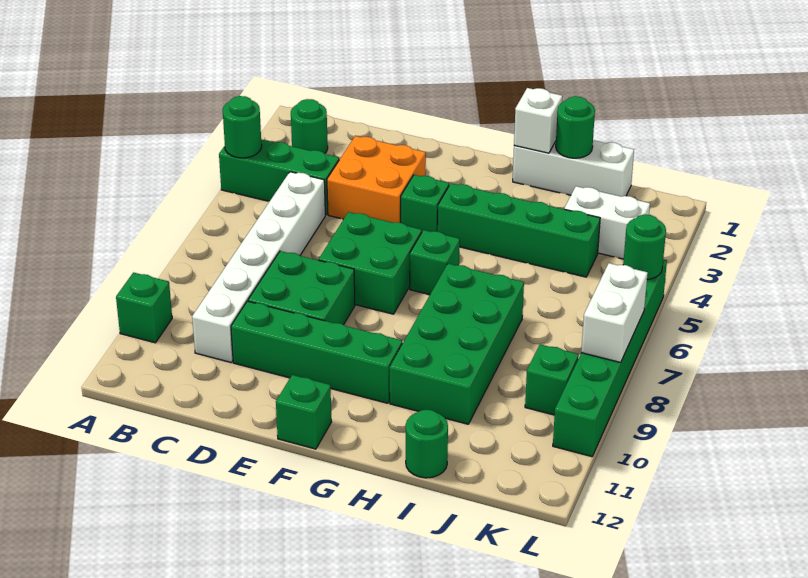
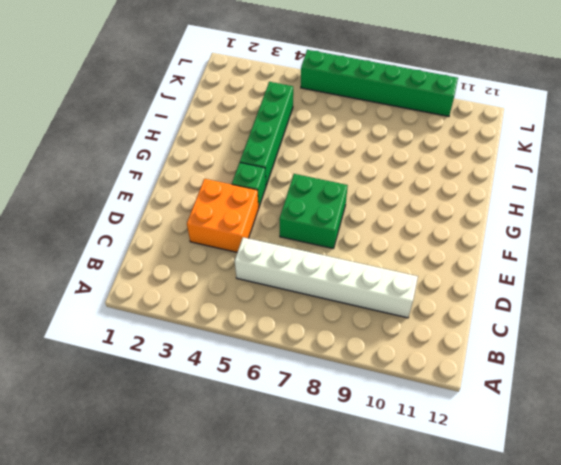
none -> green 1x3 brick [219,139,339,215]
none -> green 1x1 brick [116,273,172,343]
none -> green 1x1 round brick [291,99,328,154]

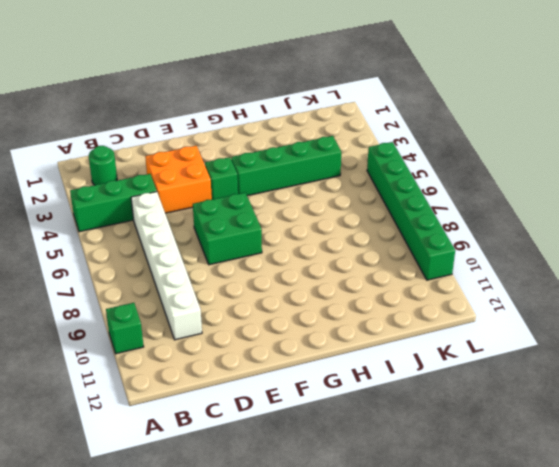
none -> green 2x2 brick [248,251,355,325]
none -> green 1x4 brick [231,301,402,403]
none -> green 1x1 brick [276,375,332,449]

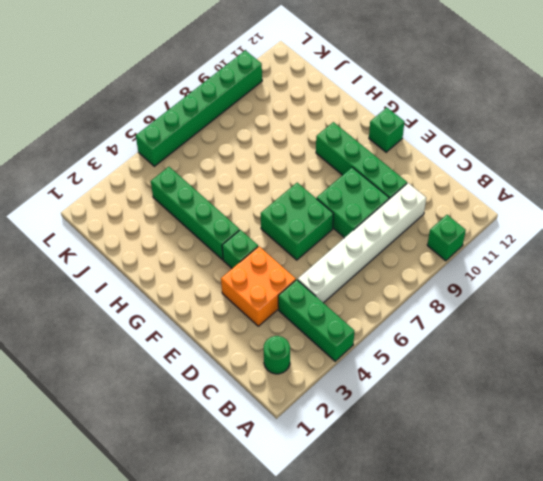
none -> green 1x1 brick [410,230,460,295]
none -> white 1x3 brick [513,140,634,197]
none -> green 2x4 brick [390,264,524,424]

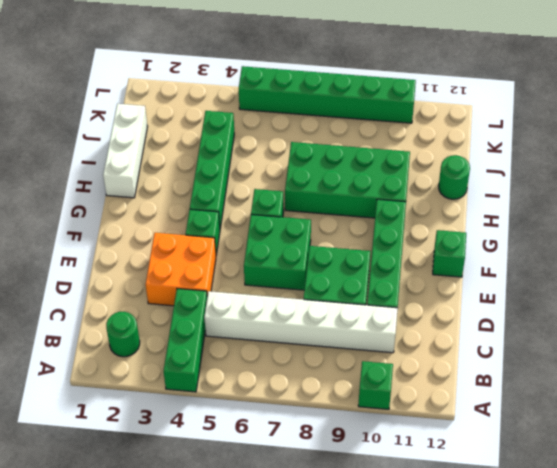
none -> white 1x2 brick [564,186,650,259]
none -> green 1x1 brick [525,344,579,415]
none -> green 1x1 round brick [223,96,262,158]

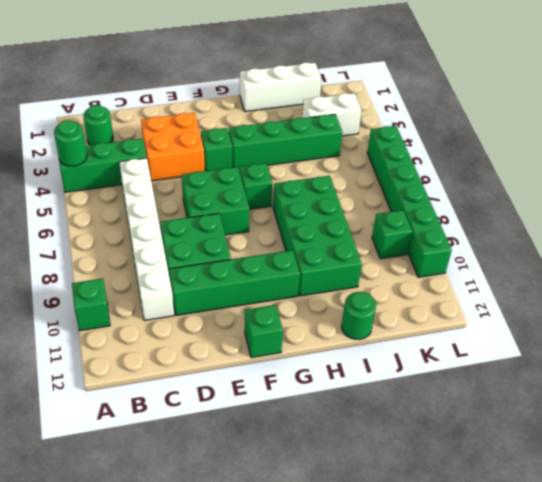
none -> white 1x1 brick [514,88,562,153]
none -> green 1x1 round brick [556,96,595,158]
none -> green 1x1 round brick [623,214,666,280]

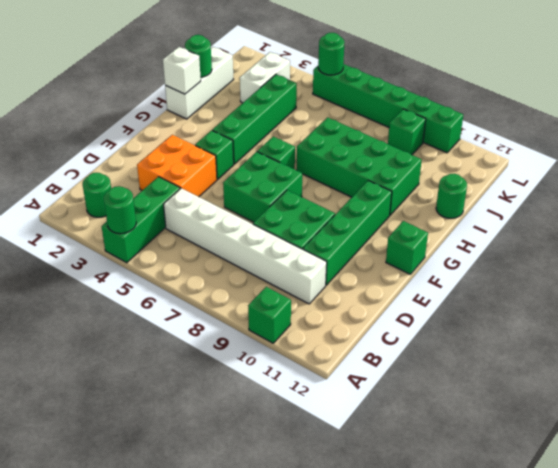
none -> white 1x2 brick [581,263,648,362]

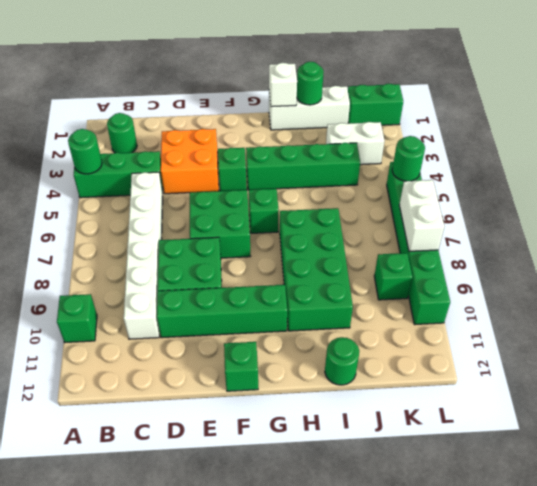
green 1x2 brick [348,84,403,125] -> none

